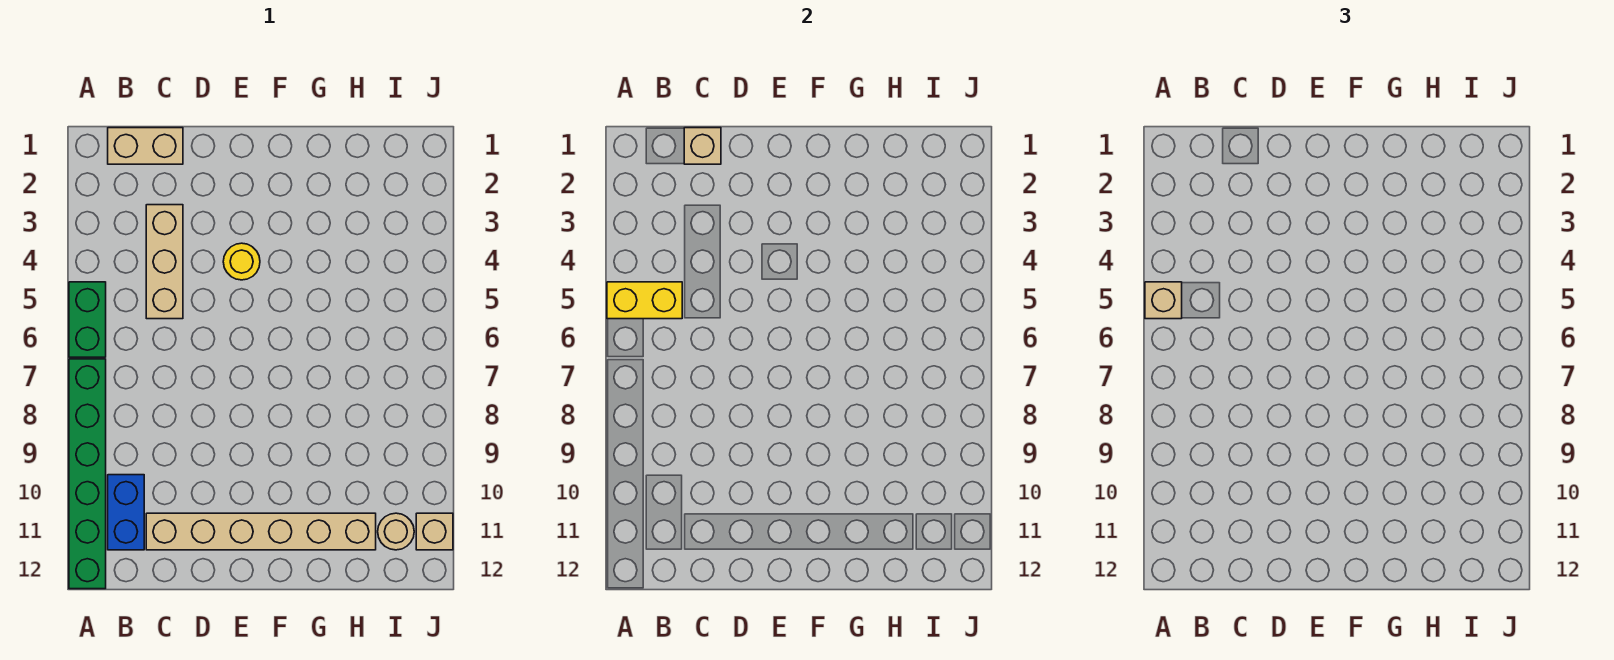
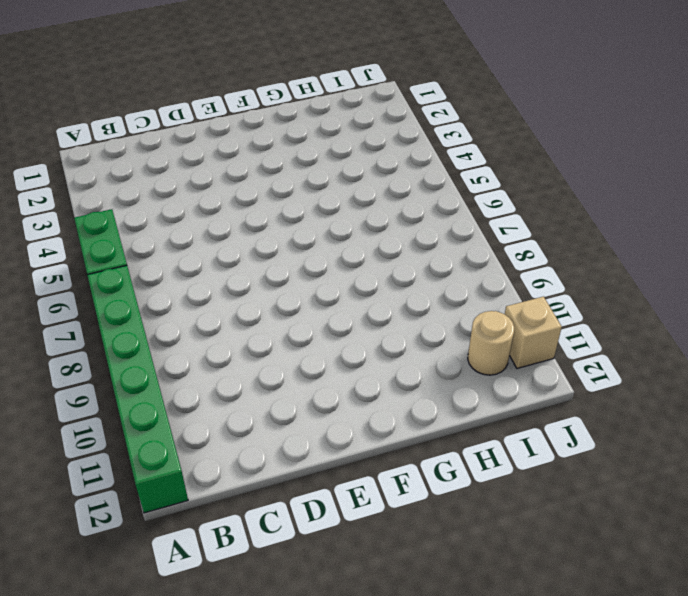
none -> tan 1x2 brick [108,128,183,164]
none -> blue 1x2 brick [108,475,144,550]
none -> tan 1x3 brick [146,205,183,319]

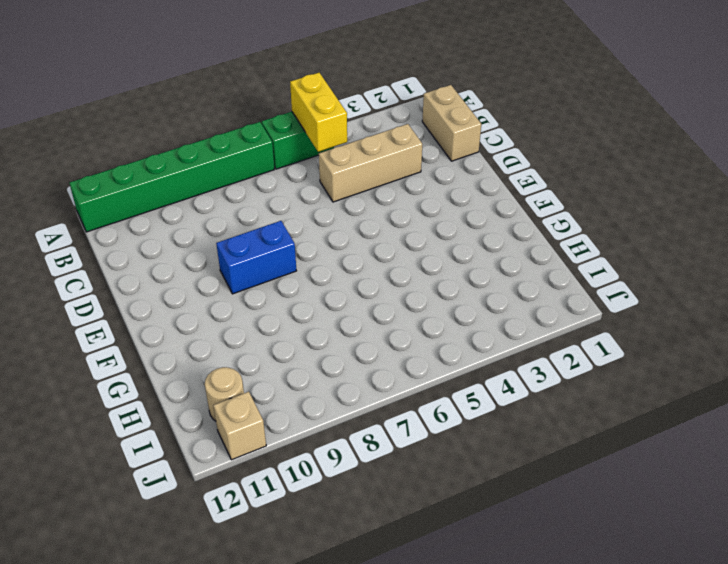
blue 1x2 brick [216,221,296,294] -> blue 1x2 brick moved to [108,475,144,550]
none -> tan 1x6 brick [146,513,376,550]
none -> yellow 1x1 round brick [223,243,260,280]
none -> tan 1x1 brick [684,128,721,164]

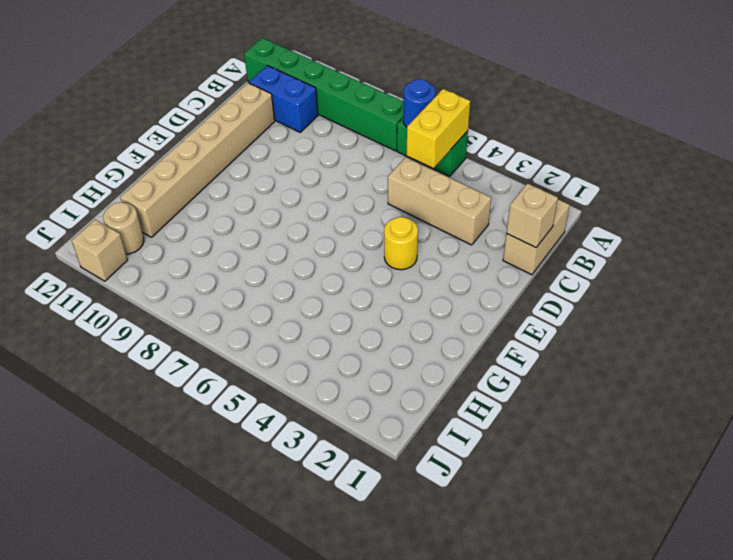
blue 1x1 round brick [403,79,435,127] -> none
none -> tan 1x1 brick [1145,282,1182,319]

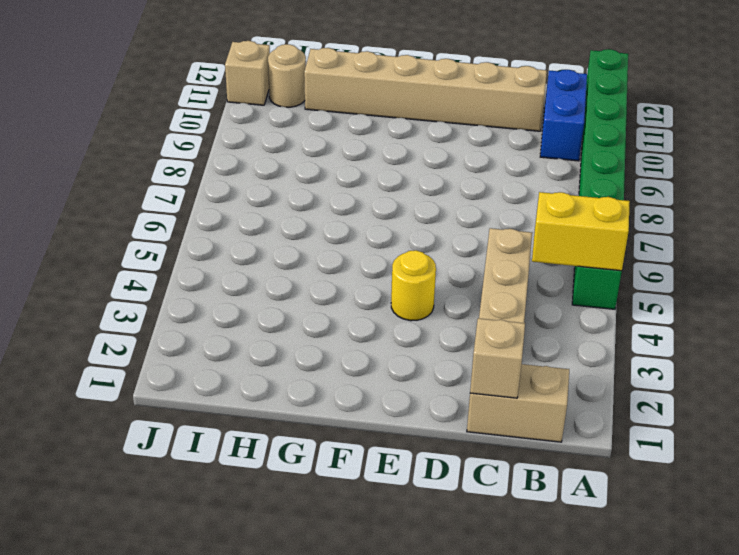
none -> tan 1x1 brick [1145,282,1182,319]

